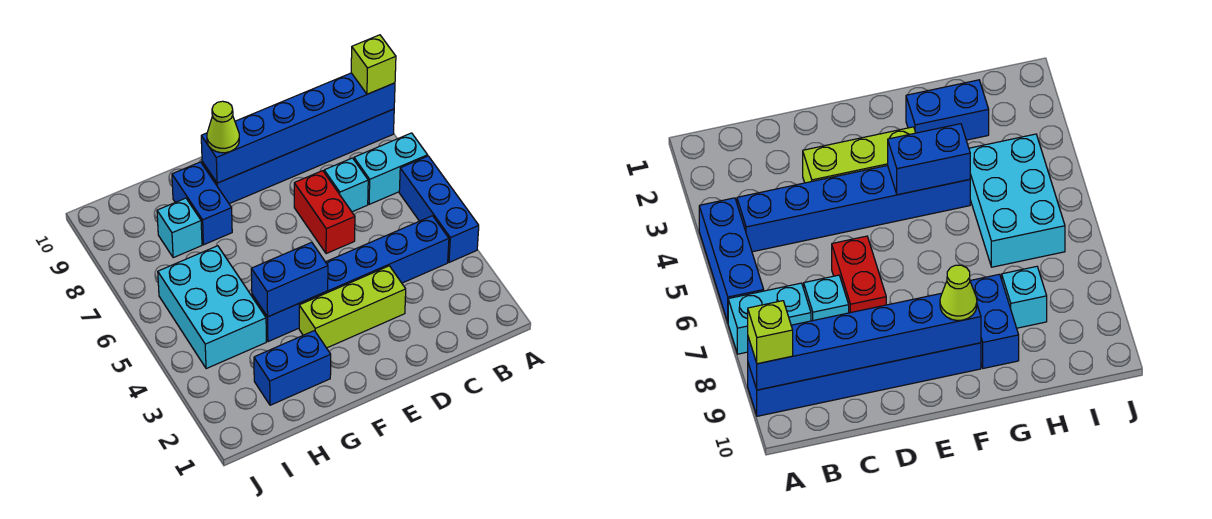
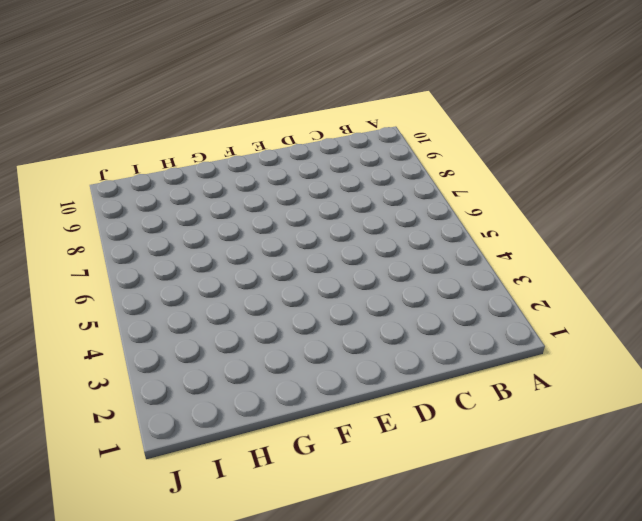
none -> blue 1x3 brick [399,156,479,262]
none -> cyan 1x2 brick [354,133,428,204]
none -> blue 1x6 brick [202,109,394,204]

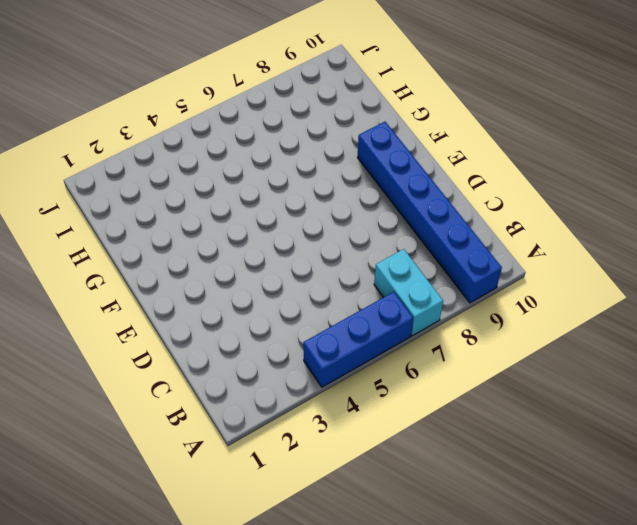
none -> blue 1x6 brick [252,216,449,342]
none -> cyan 1x1 brick [324,158,368,212]
none -> lime 1x3 brick [299,266,406,348]

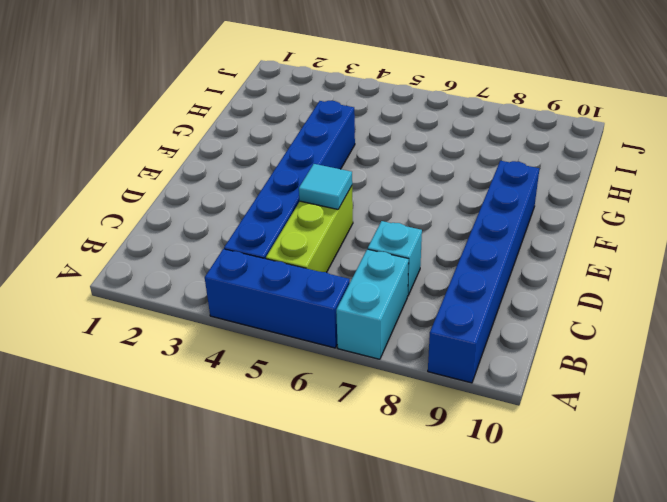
lime 1x3 brick [266,186,353,272] -> lime 1x3 brick moved to [299,266,406,348]
cyan 1x1 tile [299,164,352,209] -> none
none -> red 1x2 brick [294,171,355,254]
none -> blue 1x2 brick [254,331,331,405]
none -> blue 1x2 brick [172,162,232,245]

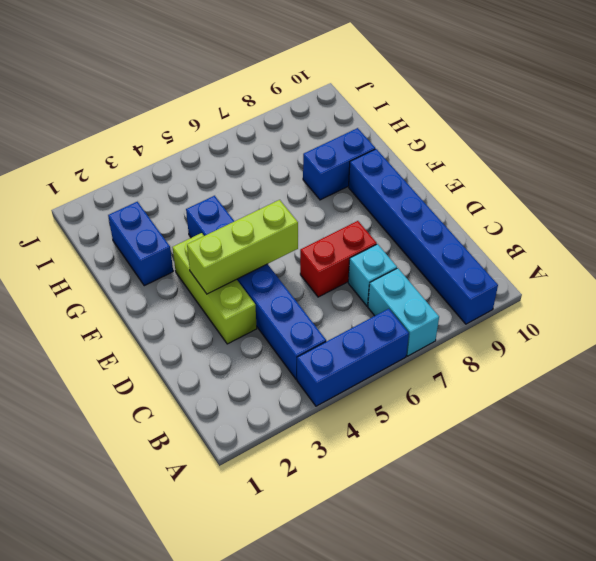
lime 1x3 brick [187,200,298,294] -> none
none -> cyan 2x3 brick [158,246,266,369]
none -> cyan 1x1 brick [157,198,202,258]
none -> blue 1x6 brick [201,73,395,183]

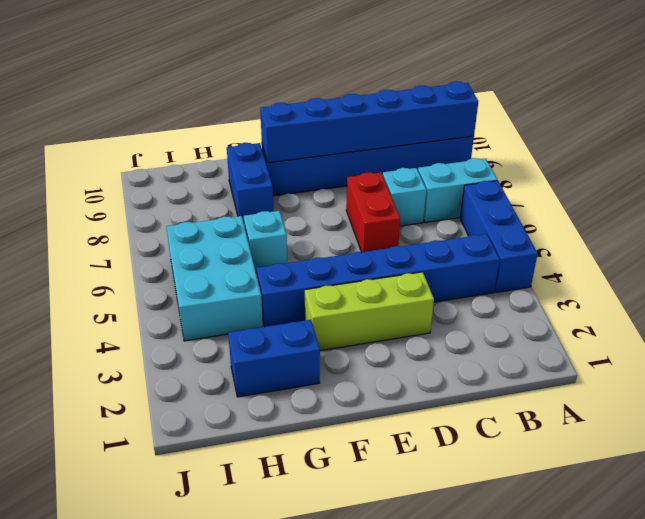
cyan 1x1 brick [244,211,287,273] -> cyan 1x1 brick moved to [157,198,202,258]
none -> blue 1x2 brick [251,242,328,317]
none -> lime 1x1 brick [351,35,396,94]
none -> lime 1x1 cone [207,101,239,153]

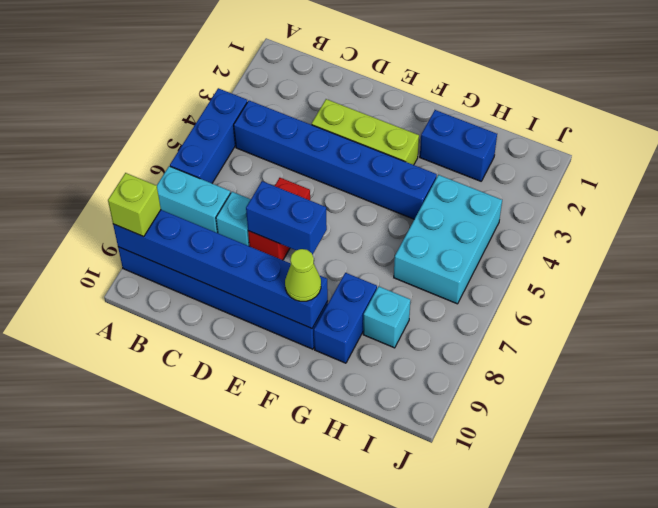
blue 1x2 brick [246,181,327,255] -> blue 1x2 brick moved to [251,242,328,317]

